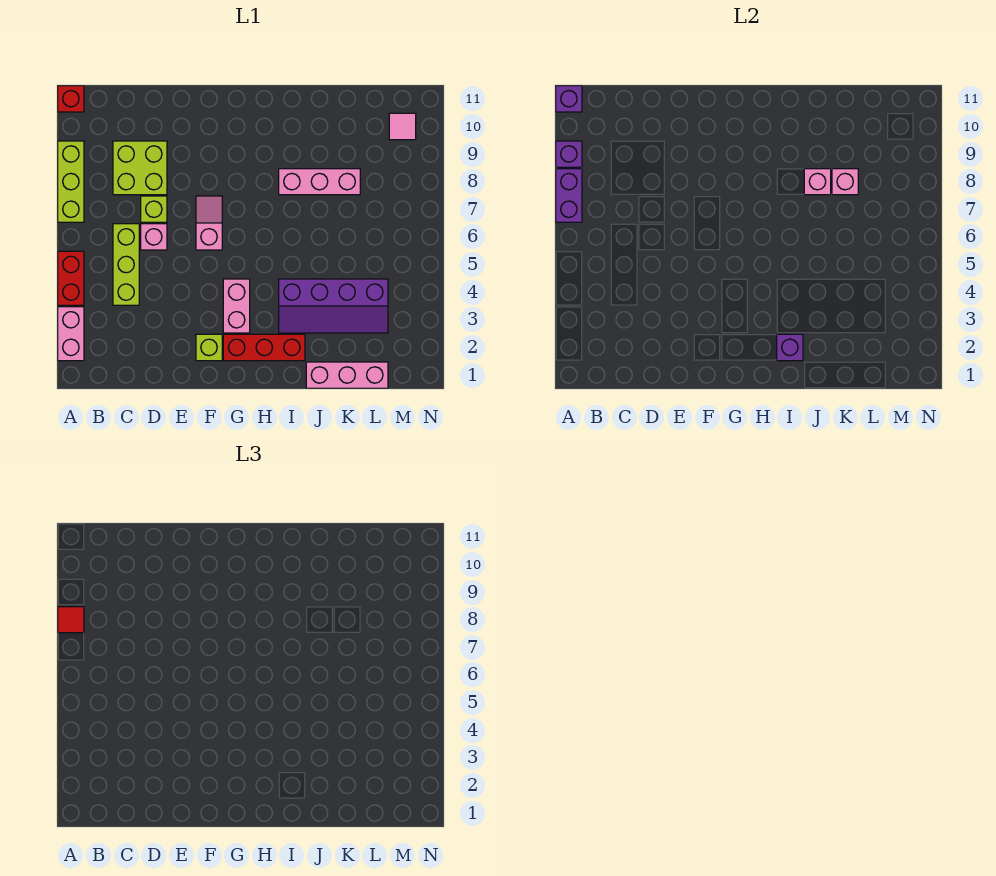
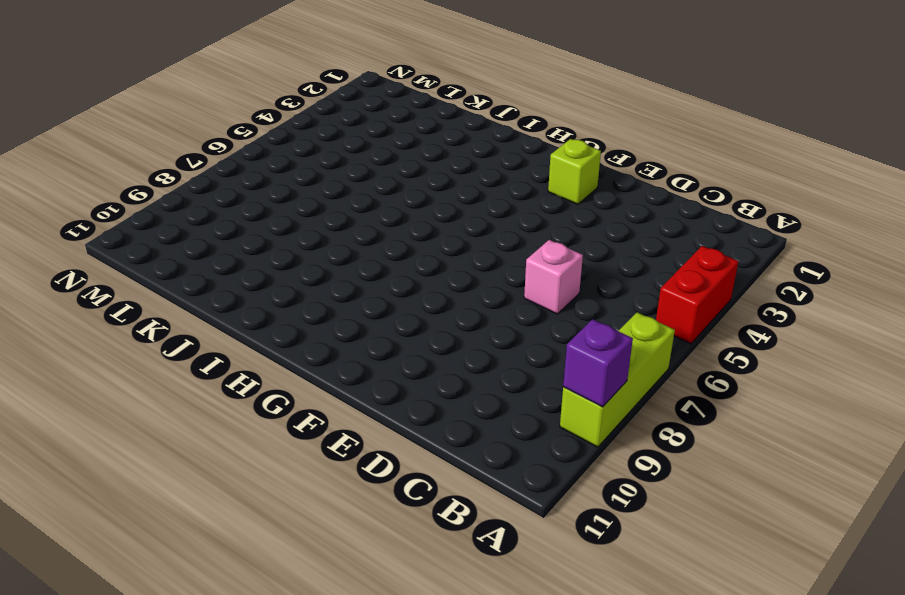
none -> pink 1x2 brick [58,307,84,361]
none -> red 1x1 brick [58,86,84,112]
none -> lime 1x3 brick [113,224,139,305]

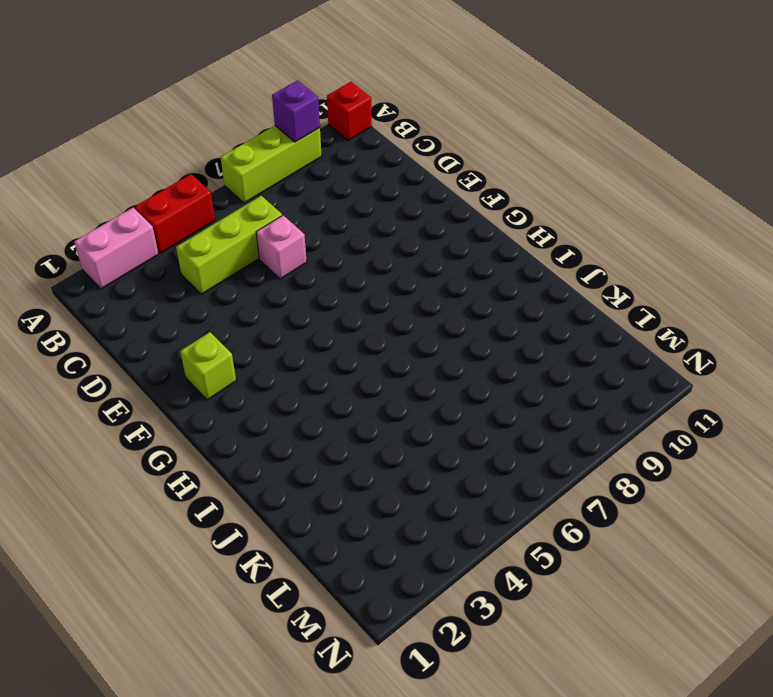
none -> lime 2x2 brick [113,141,167,195]
none -> lime 1x1 brick [141,196,167,222]
none -> pink 1x2 slope [196,196,222,250]

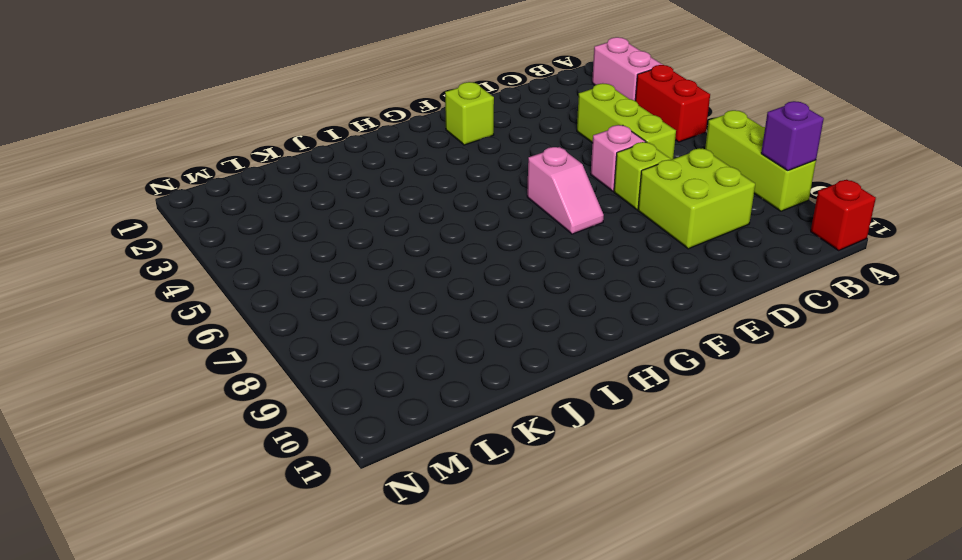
none -> red 1x3 brick [223,334,305,361]
none -> pink 1x2 brick [223,279,250,333]
none -> purple 2x4 slope [279,279,388,333]

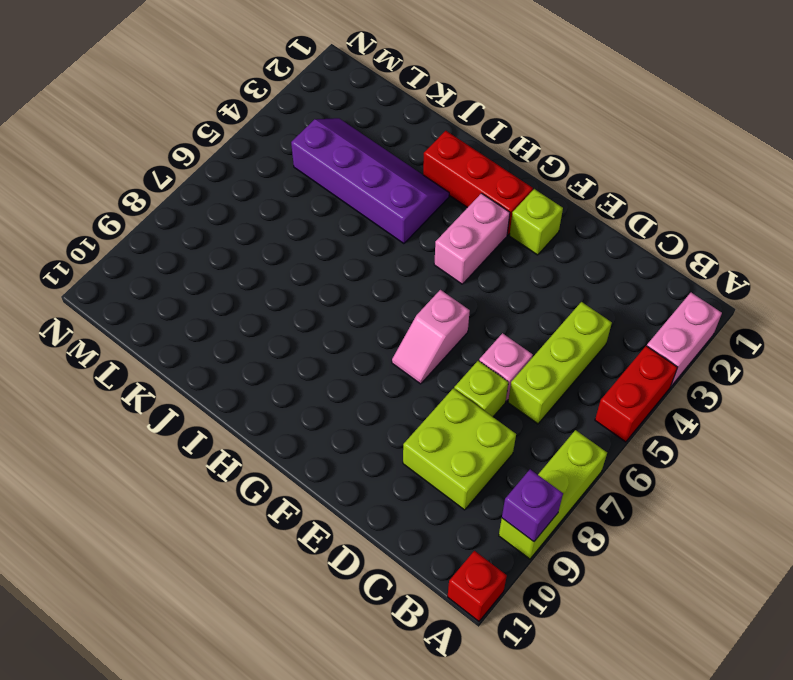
none -> pink 1x3 brick [279,169,360,195]
none -> pink 1x3 brick [306,362,388,388]
none -> pink 1x1 tile [389,113,416,140]

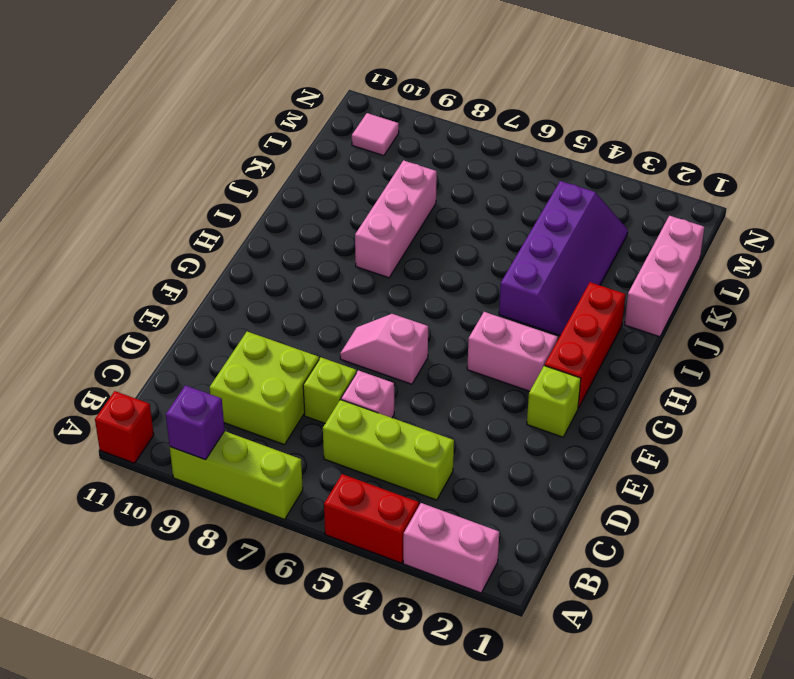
none -> purple 1x2 brick [556,169,582,222]
none -> purple 1x1 brick [556,86,582,112]
none -> purple 1x1 brick [777,334,803,361]

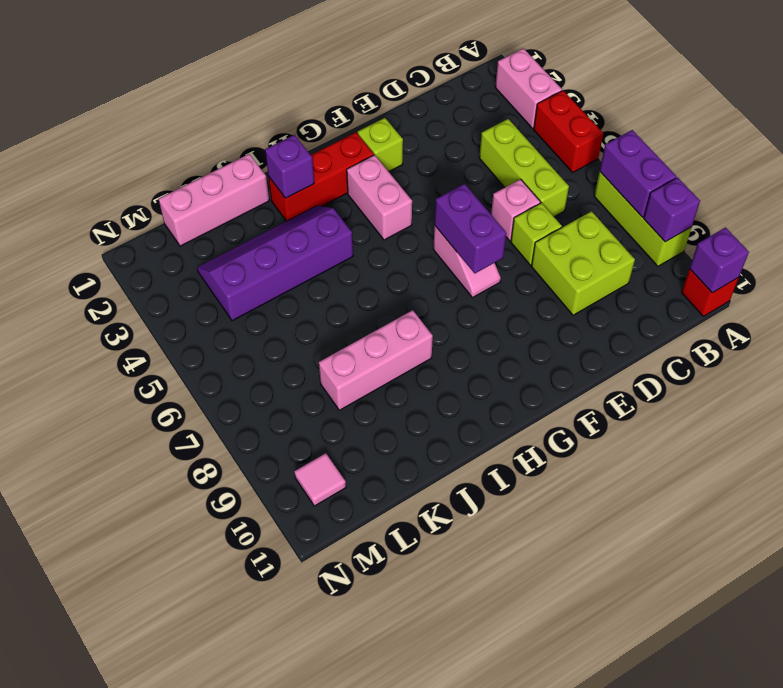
purple 1x2 brick [435,184,506,273] -> none
none -> pink 1x1 brick [804,169,831,195]
none -> pink 1x1 brick [832,169,858,195]
none -> red 1x1 tile [58,607,84,633]

